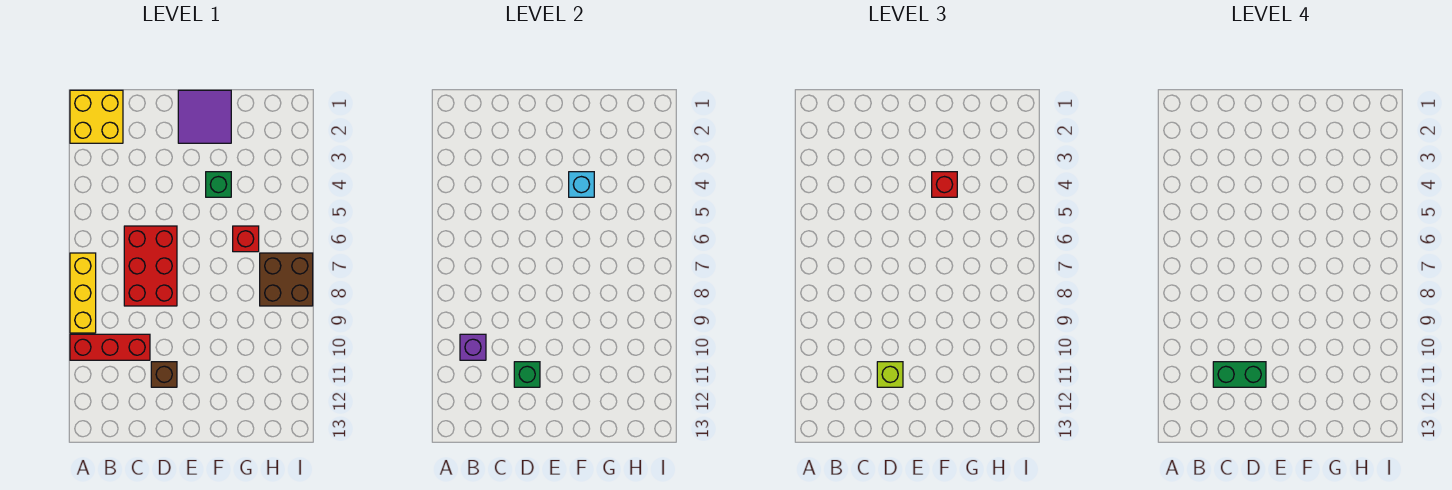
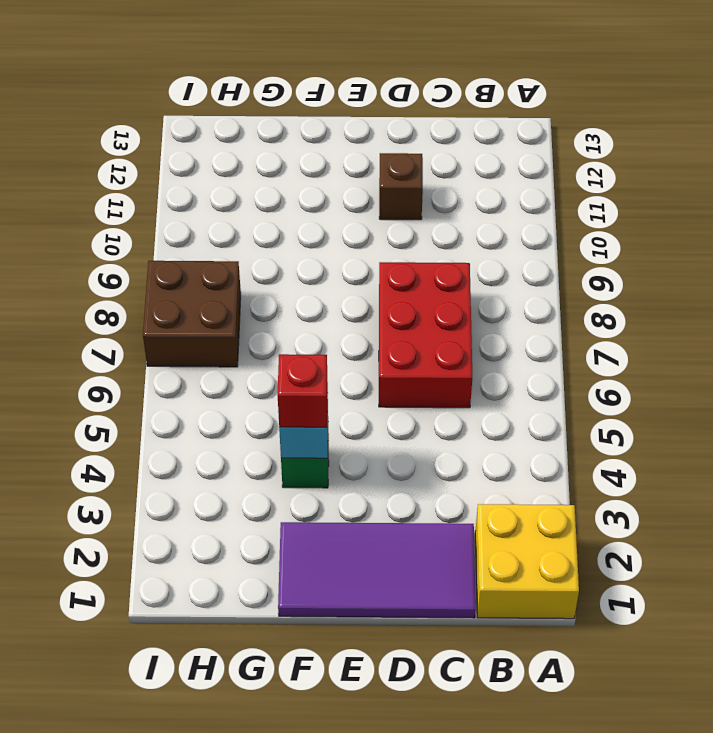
purple 2x4 tile [278,522,476,618] -> purple 2x2 tile [178,90,231,143]
none -> yellow 1x3 brick [70,253,96,333]
none -> red 1x3 brick [70,334,150,360]
none -> red 1x1 brick [233,226,259,252]

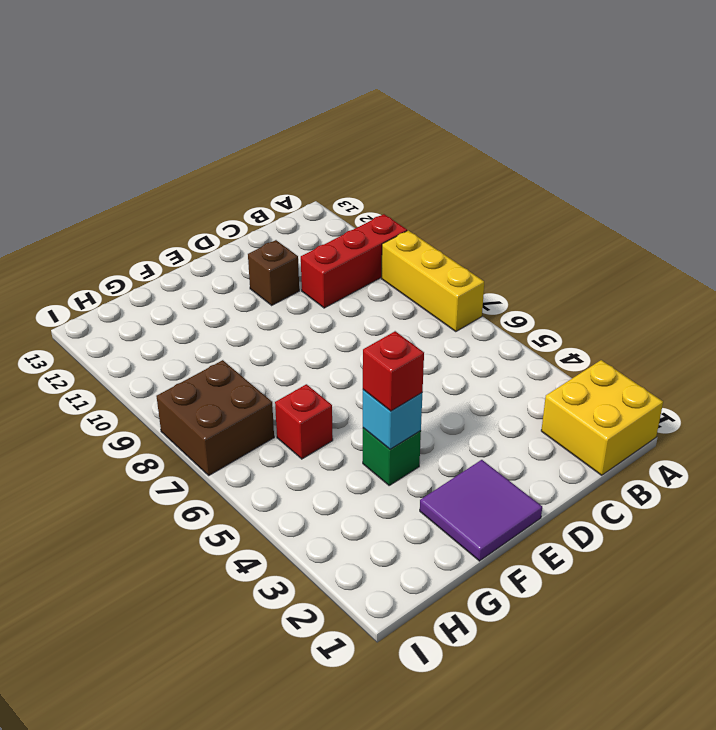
none -> red 2x3 brick [124,226,177,306]
none -> purple 1x1 brick [460,334,486,360]
none -> green 1x1 brick [514,362,540,387]

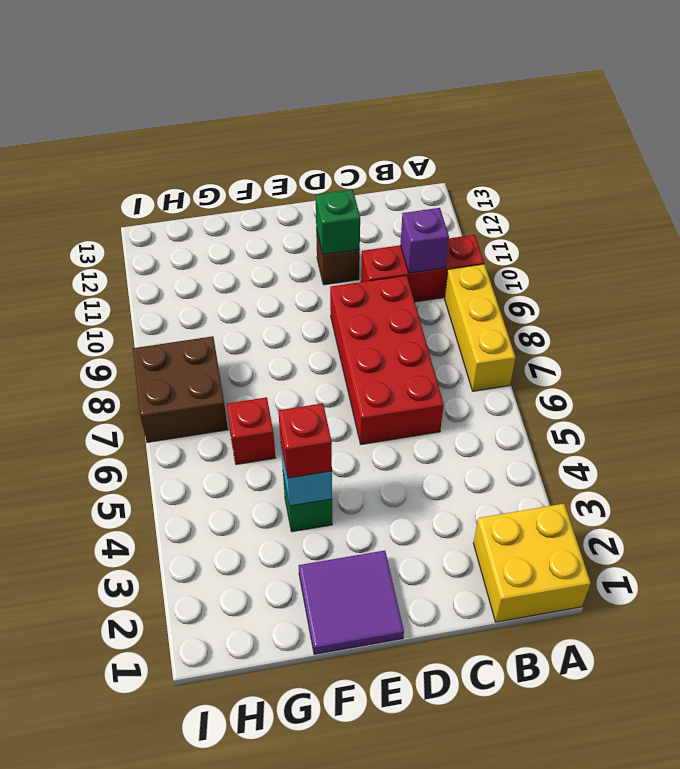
red 2x4 brick [330,275,444,444] -> red 2x3 brick [124,226,177,306]
none -> lime 1x1 brick [877,362,903,387]
none -> green 1x2 brick [1213,362,1266,387]

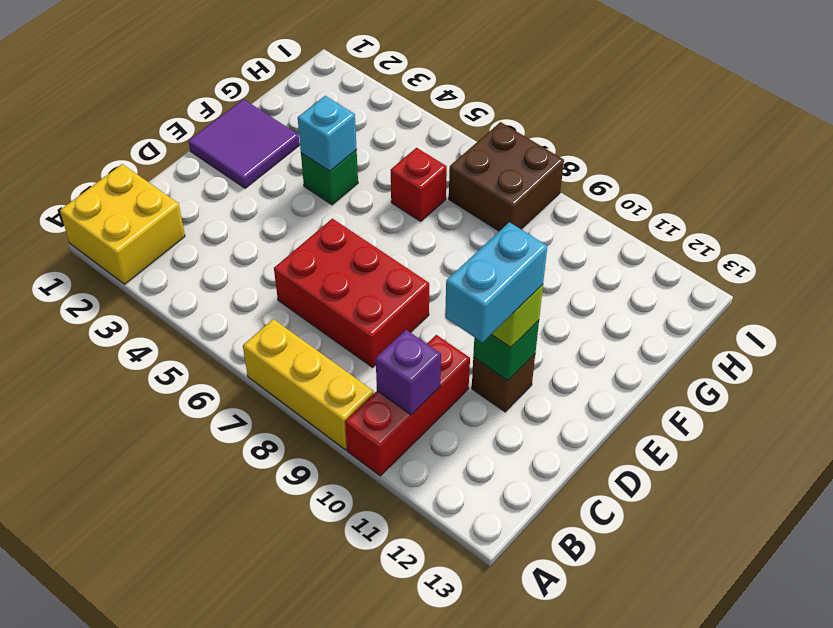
cyan 1x2 brick [445,222,547,343] -> green 1x2 brick [1213,362,1266,387]
none -> red 1x1 brick [932,172,957,197]

